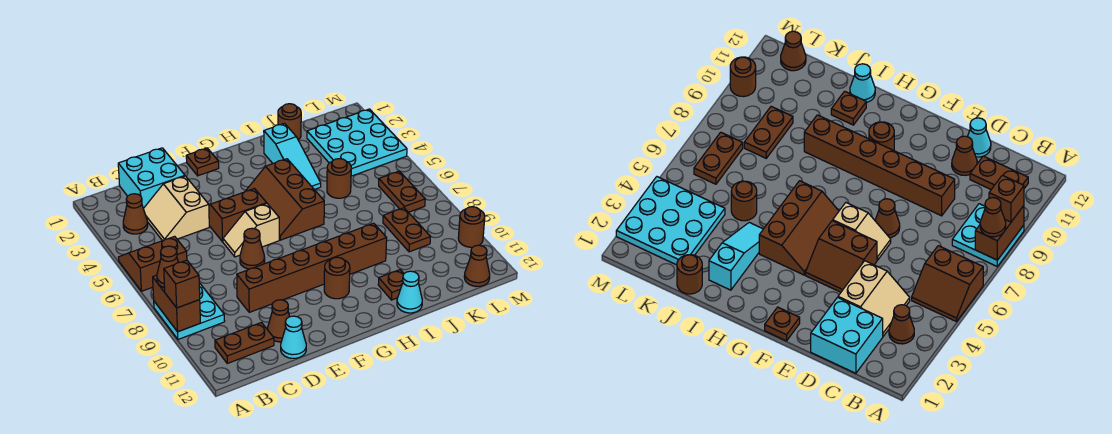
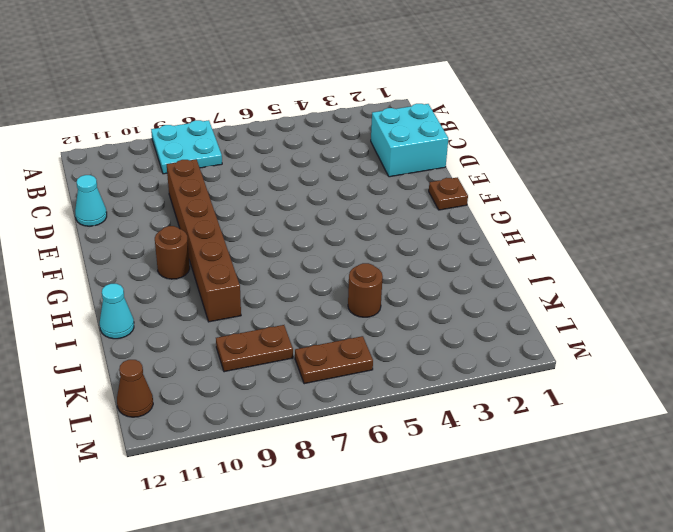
none -> brown 2x2 slope [118,236,187,291]
none -> brown 1x1 cone [123,194,148,234]
none -> brown 1x2 plate [215,323,274,363]

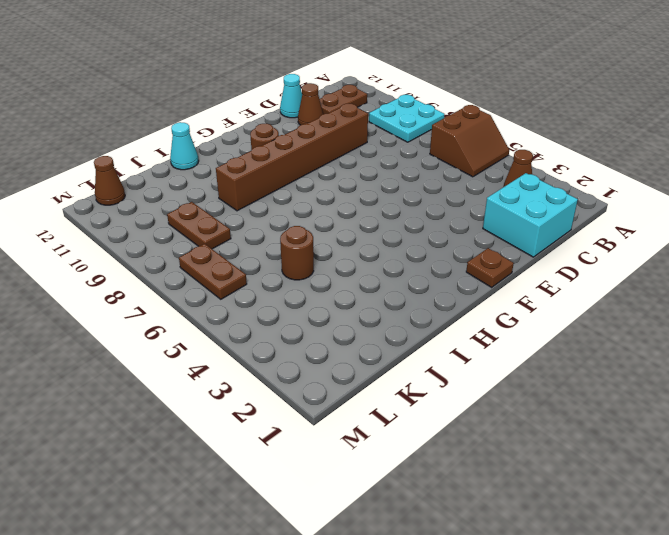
none -> tan 2x2 slope [143,176,209,241]
none -> brown 2x2 slope [209,189,267,242]
none -> tan 1x2 slope [223,204,279,257]

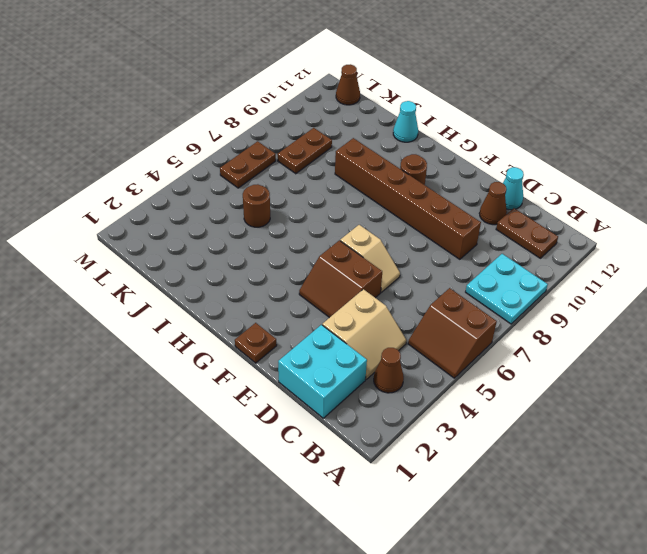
none -> brown 1x1 cone [240,228,265,269]
none -> brown 2x3 slope [246,159,324,240]
none -> cyan 1x3 slope [264,123,321,190]

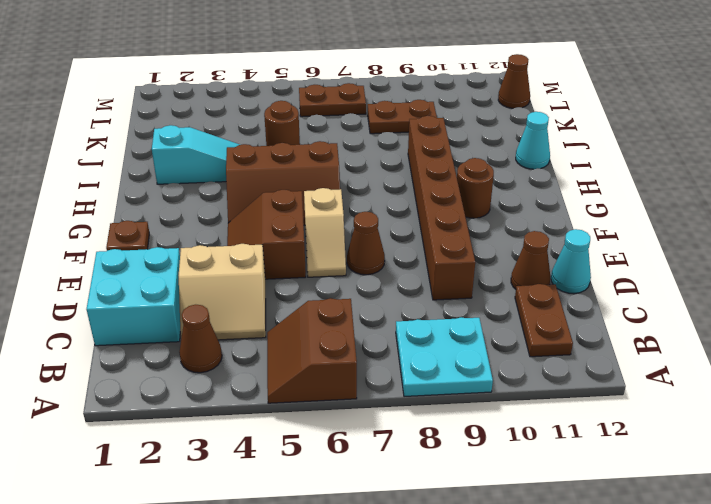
none -> brown 1x1 plate [378,270,404,300]
none -> brown 1x1 round brick [278,104,301,140]
none -> cyan 3x3 plate [307,109,407,176]

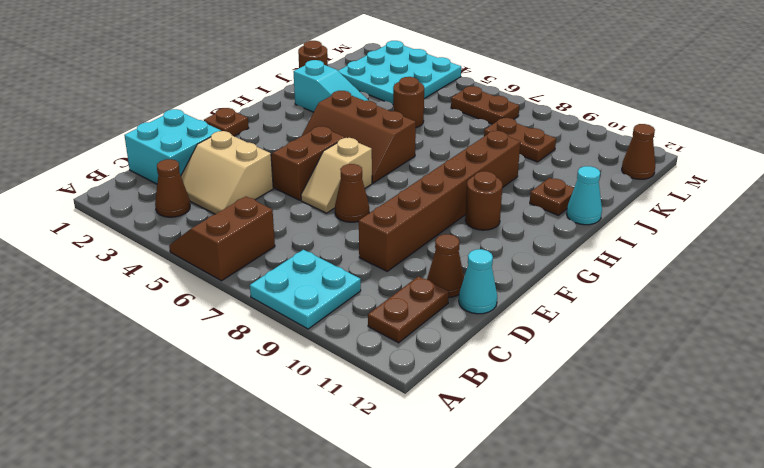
none -> brown 1x1 round brick [458,207,485,247]
none -> brown 1x2 brick [153,275,200,332]
none -> brown 1x1 cone [157,246,179,288]

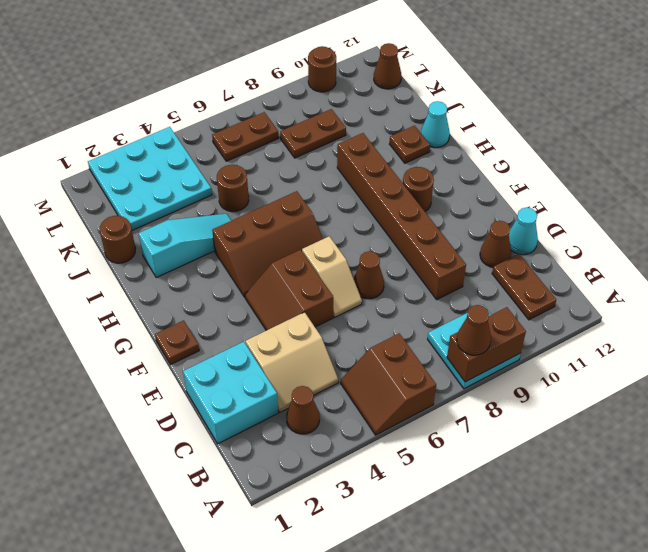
none -> brown 1x1 brick [164,260,200,308]

